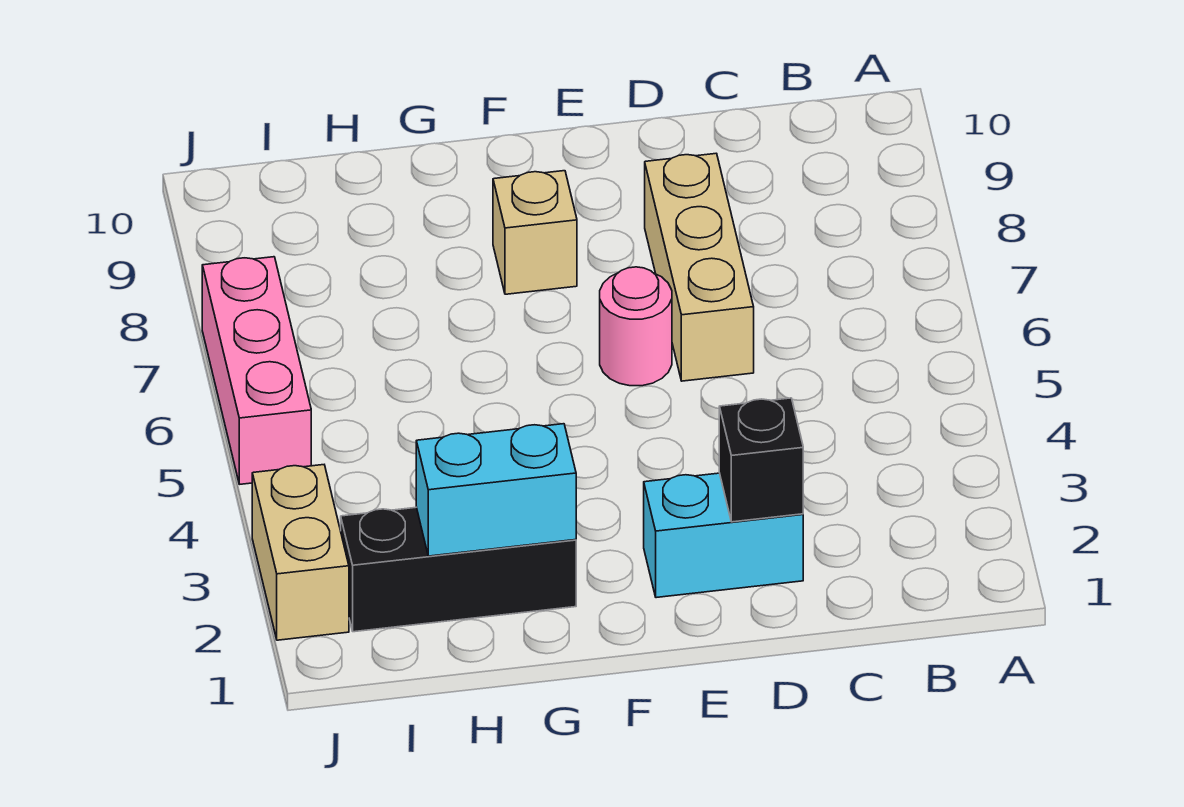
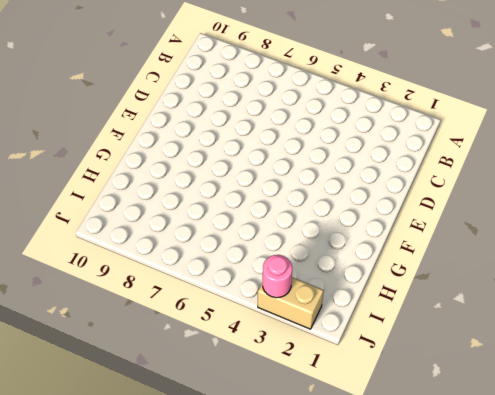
pink 1x1 round brick [263,255,292,298] -> pink 1x1 round brick moved to [600,267,672,386]
none -> cyan 1x2 brick [644,473,803,598]
none -> tan 1x3 brick [645,153,754,381]

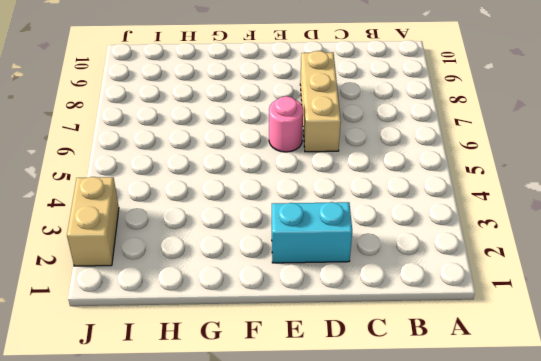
none -> tan 1x1 brick [493,171,577,294]
none -> black 1x3 brick [341,507,576,632]

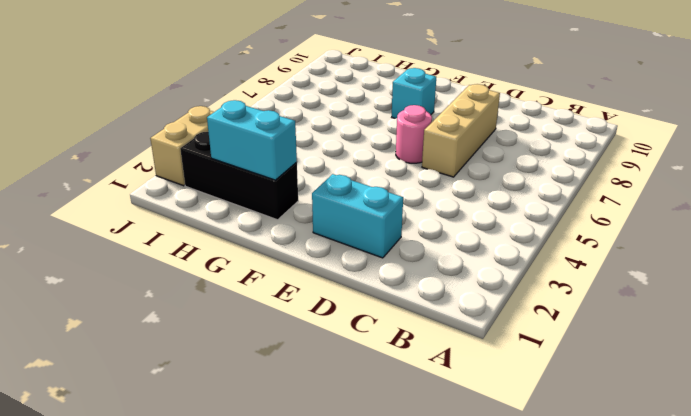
cyan 1x1 brick [392,68,436,118] -> tan 1x1 brick [493,171,577,294]
none -> pink 1x3 brick [202,257,311,484]
none -> black 1x1 brick [719,398,803,522]

